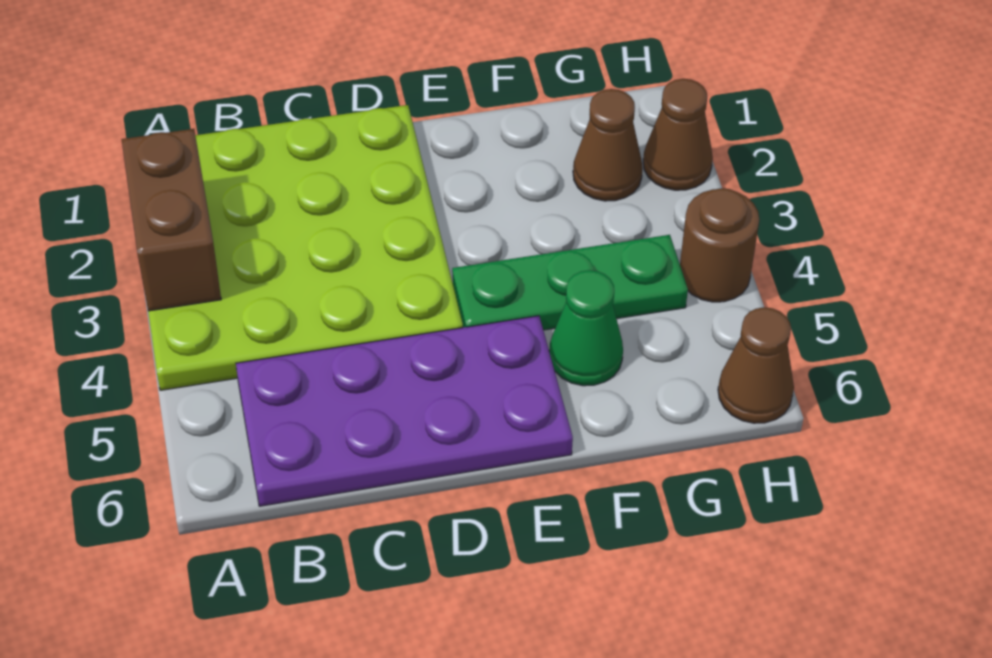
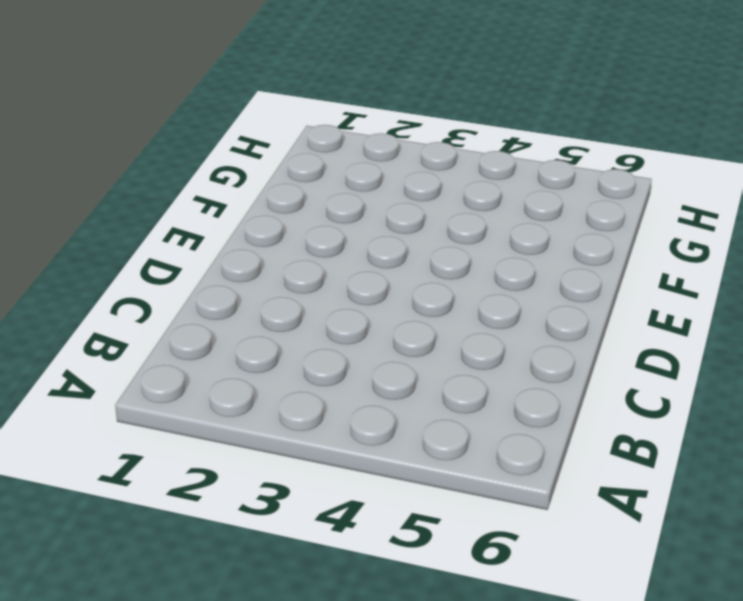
none -> lime 4x4 plate [148,105,463,390]
none -> purple 2x4 plate [236,316,573,506]

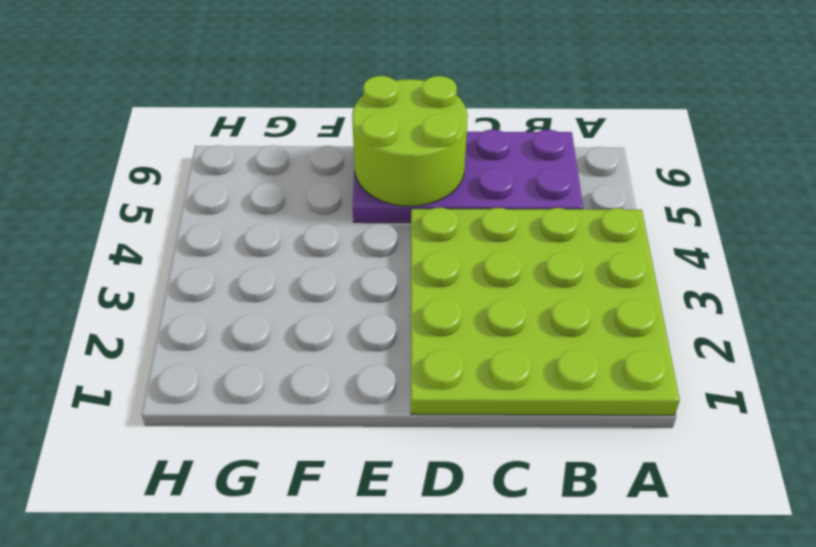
lime 2x2 round brick [352,76,468,206] -> none
none -> green 1x3 plate [452,235,688,330]
none -> green 1x1 cone [549,270,623,386]

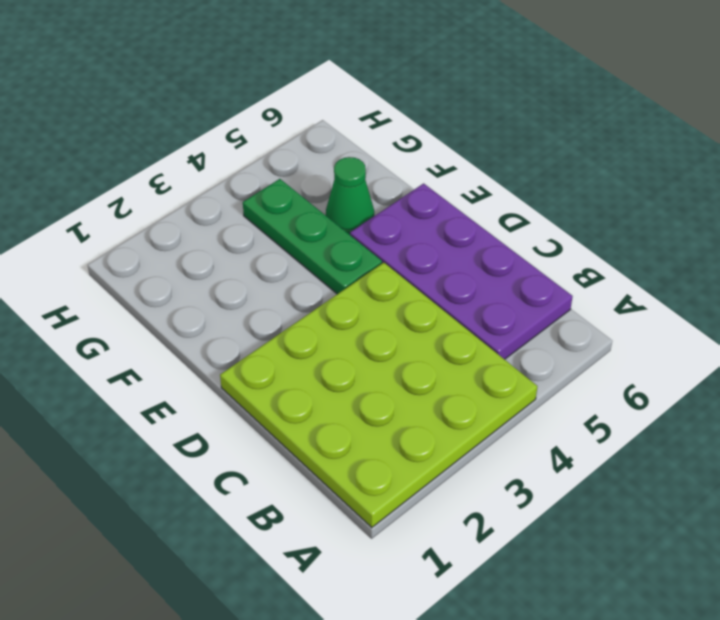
none -> brown 1x1 cone [573,89,643,201]
none -> brown 1x1 cone [643,79,713,190]

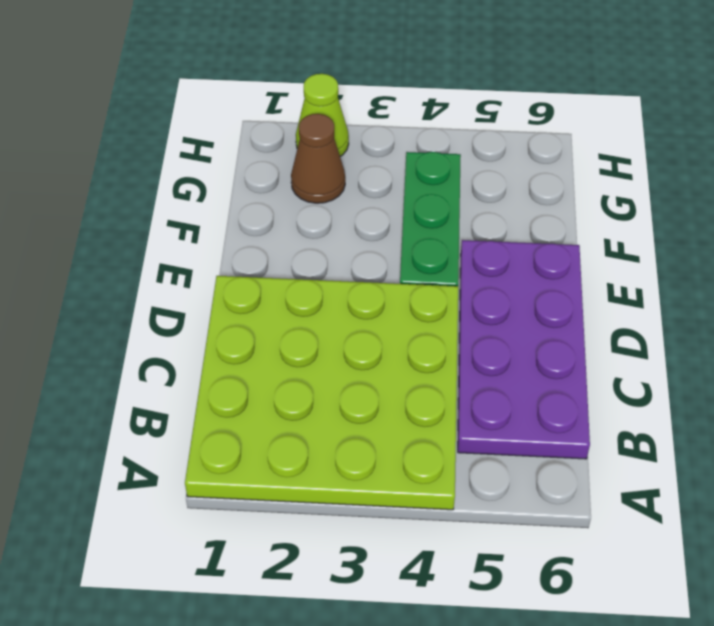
lime 1x1 cone [296,74,349,157] -> brown 1x1 cone [643,79,713,190]
none -> green 1x1 cone [549,270,623,386]
none -> brown 1x1 round brick [680,188,759,302]

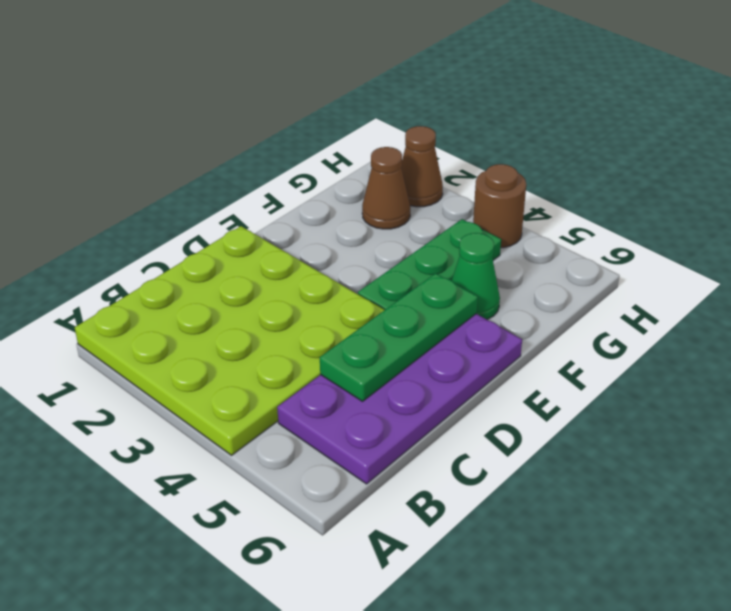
green 1x3 plate [320,273,478,401] -> none
none -> brown 1x1 cone [718,307,794,423]
none -> brown 1x2 brick [121,129,221,311]

